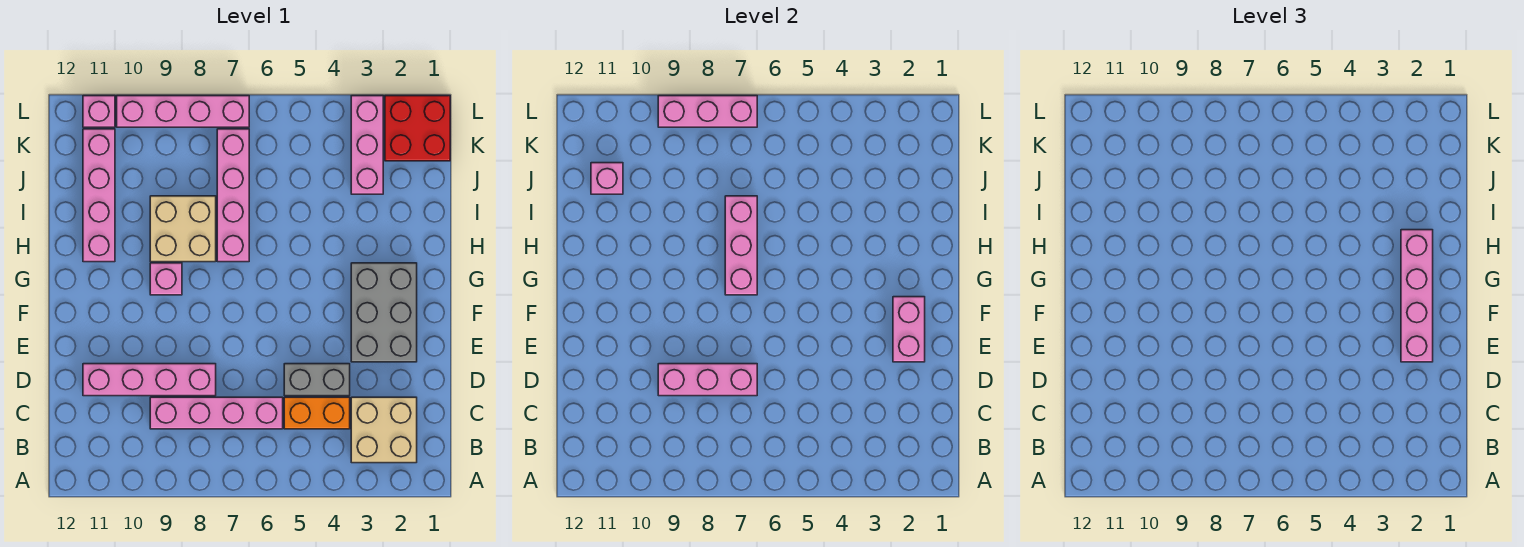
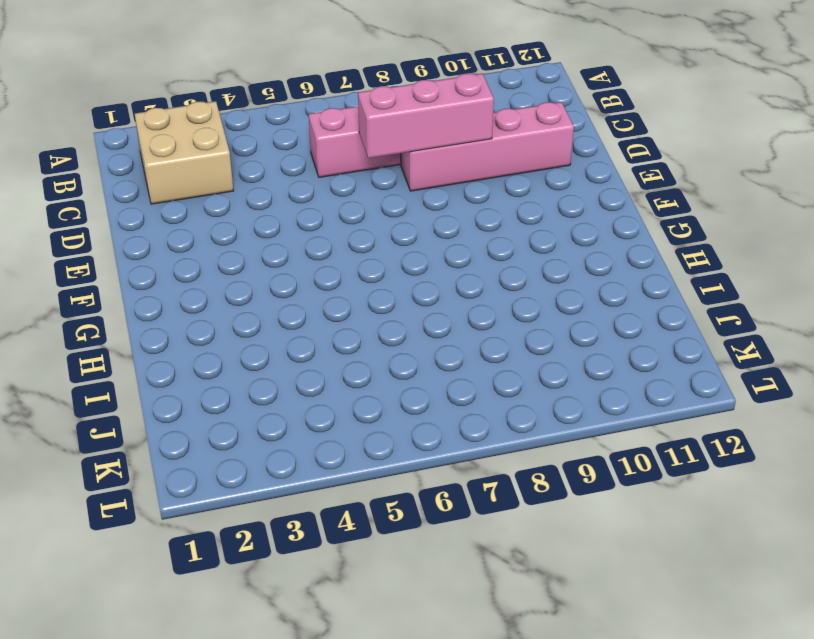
none -> orange 1x2 brick [284,397,350,429]
none -> grey 1x2 brick [284,364,350,396]
none -> grey 2x3 brick [351,263,417,362]

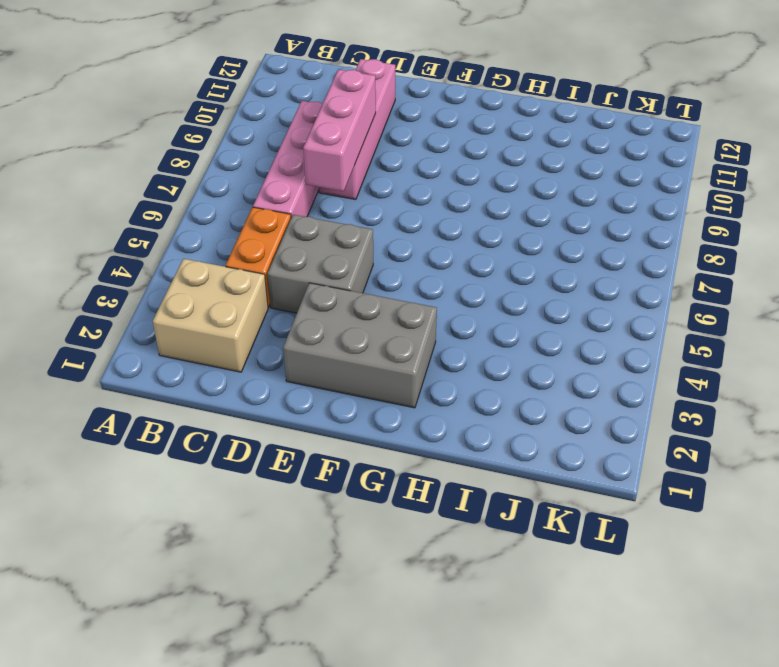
grey 2x2 brick [267,215,373,313] -> grey 1x2 brick [284,364,350,396]
none -> pink 1x1 brick [150,263,182,295]
none -> pink 1x4 brick [217,129,249,262]
none -> tan 2x2 brick [150,196,216,262]

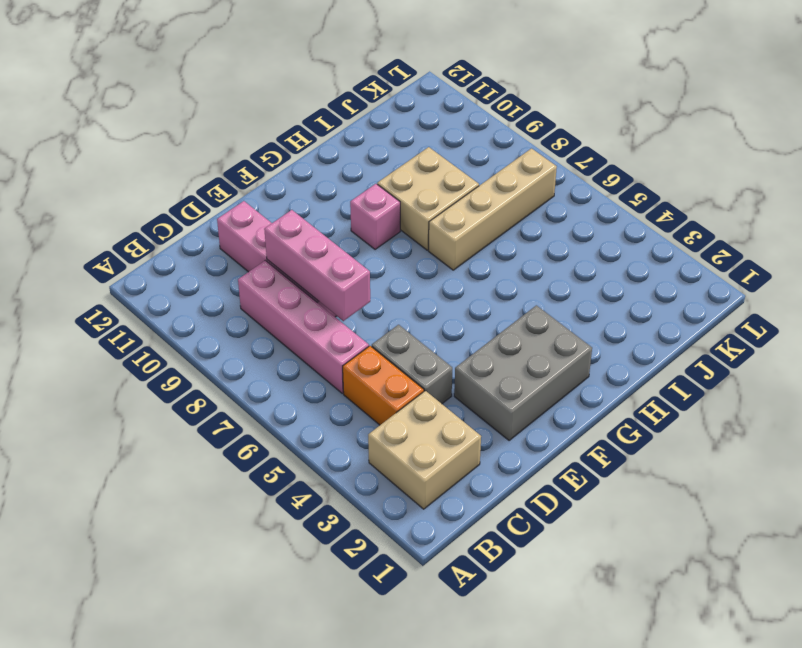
tan 1x4 brick [429,149,557,270] -> pink 1x4 brick [217,129,249,262]
none -> pink 1x4 brick [83,129,115,262]
none -> pink 1x3 brick [351,96,383,194]
none -> red 2x2 brick [385,96,450,161]

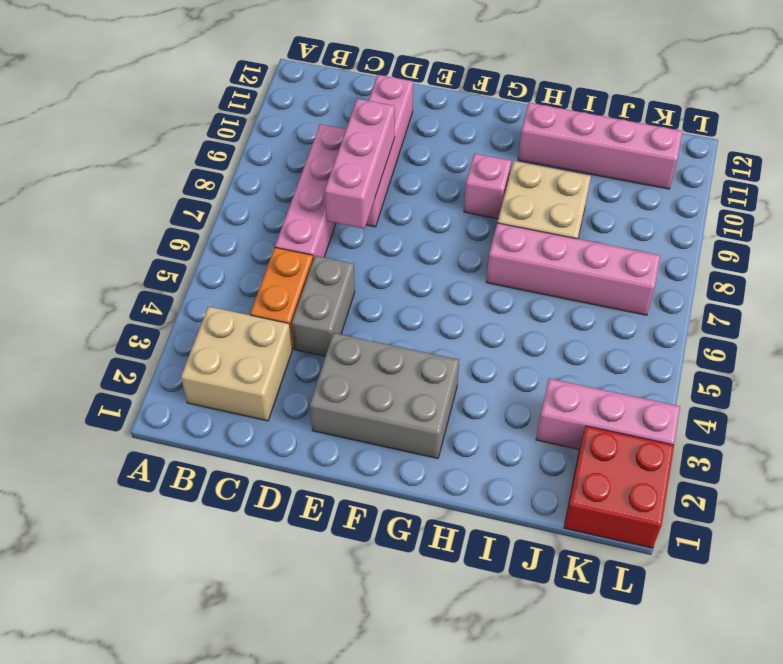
none -> pink 1x4 brick [117,96,249,127]
none -> pink 1x1 brick [83,96,115,127]
none -> pink 1x2 brick [893,297,925,362]

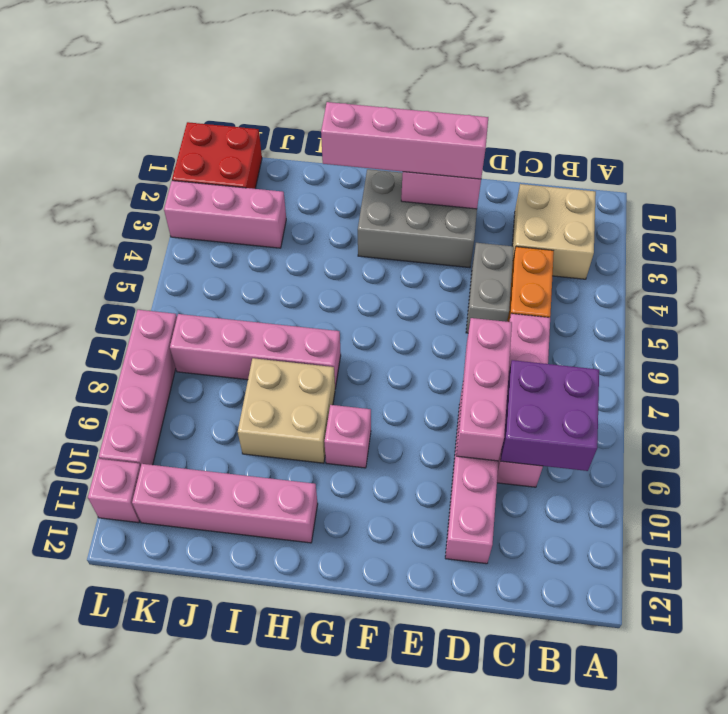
purple 2x2 brick [501,360,599,471] -> none
none -> pink 1x3 brick [725,196,757,295]
none -> pink 1x1 brick [591,163,623,194]
none -> pink 1x3 brick [658,96,757,127]

